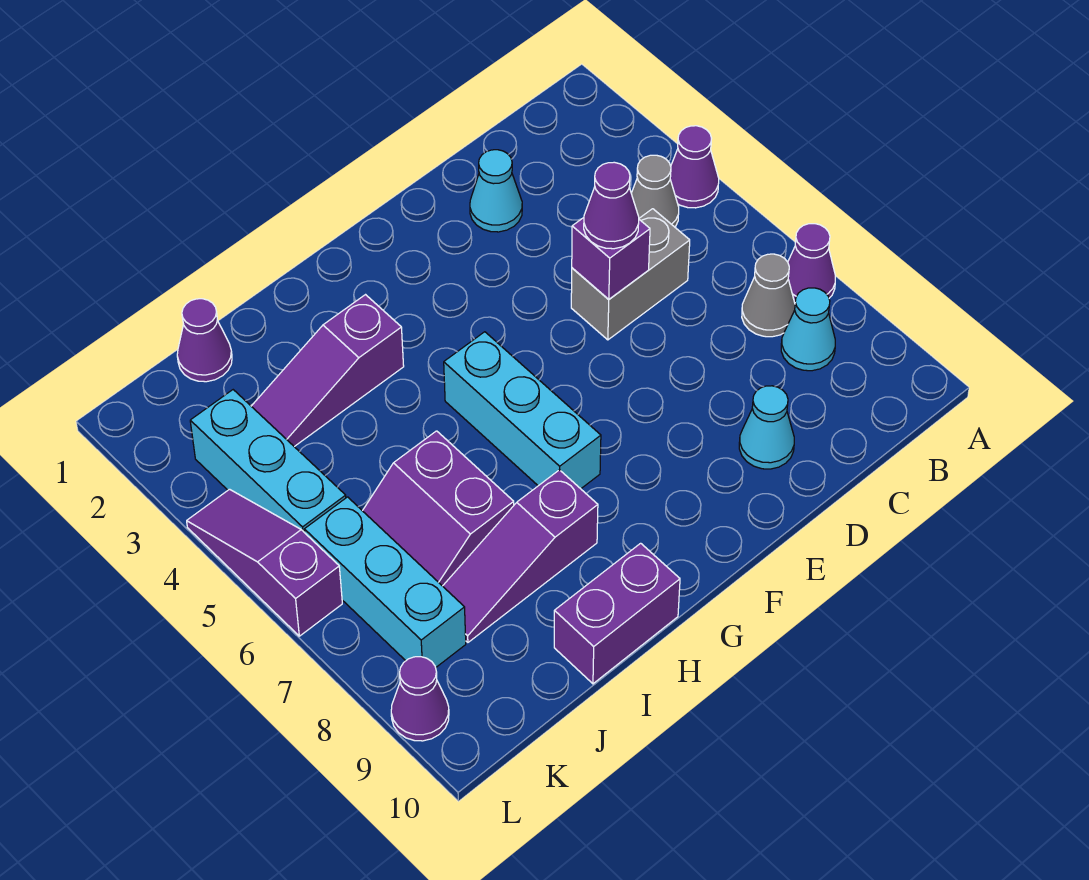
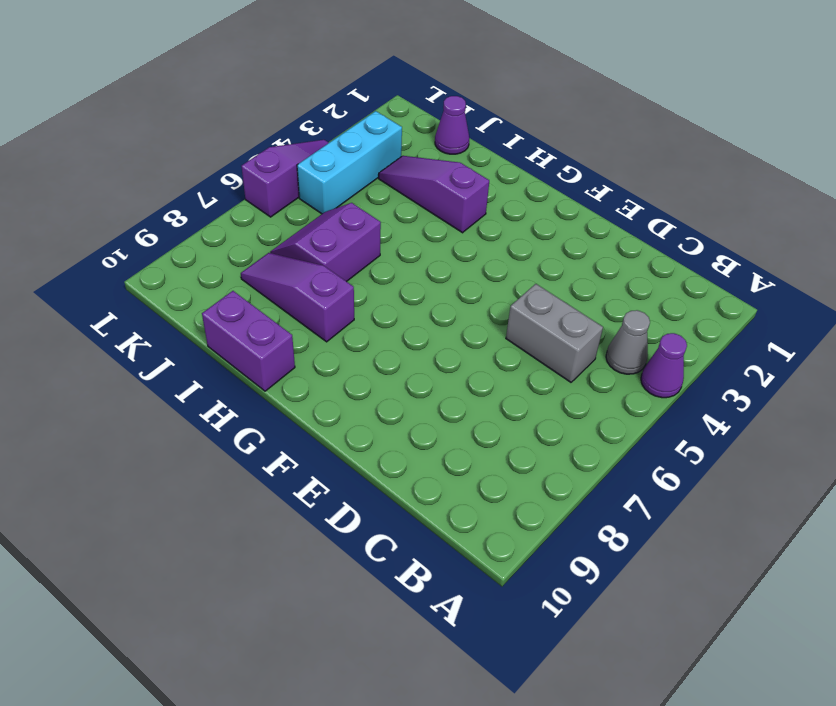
none -> purple 1x1 cone [788,224,835,302]
none -> grey 1x1 cone [742,254,795,337]
none -> cyan 1x1 cone [781,288,835,371]

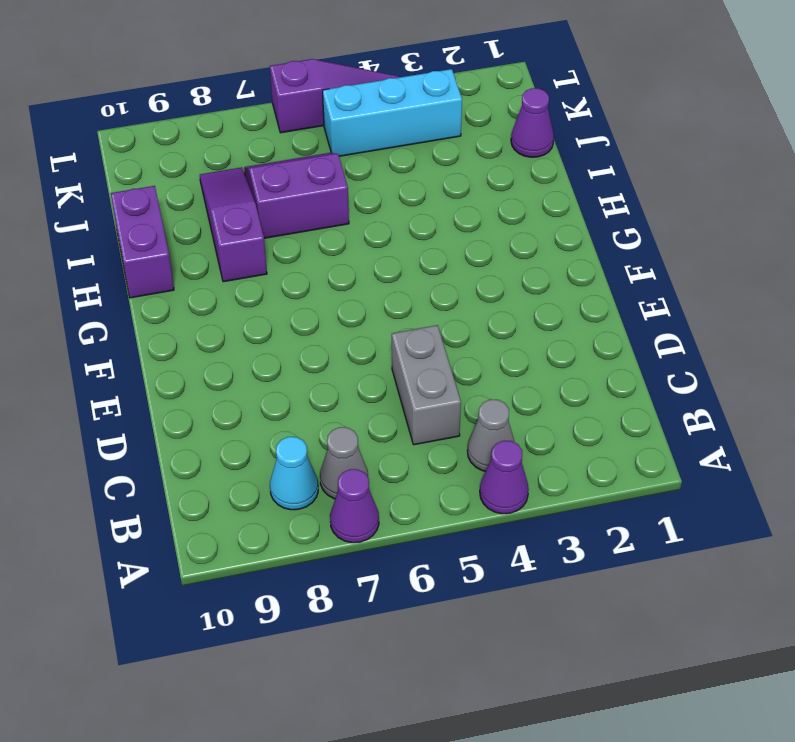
none -> cyan 1x1 cone [470,150,522,232]
none -> cyan 1x1 cone [739,386,794,469]
none -> cyan 1x3 brick [444,332,601,489]

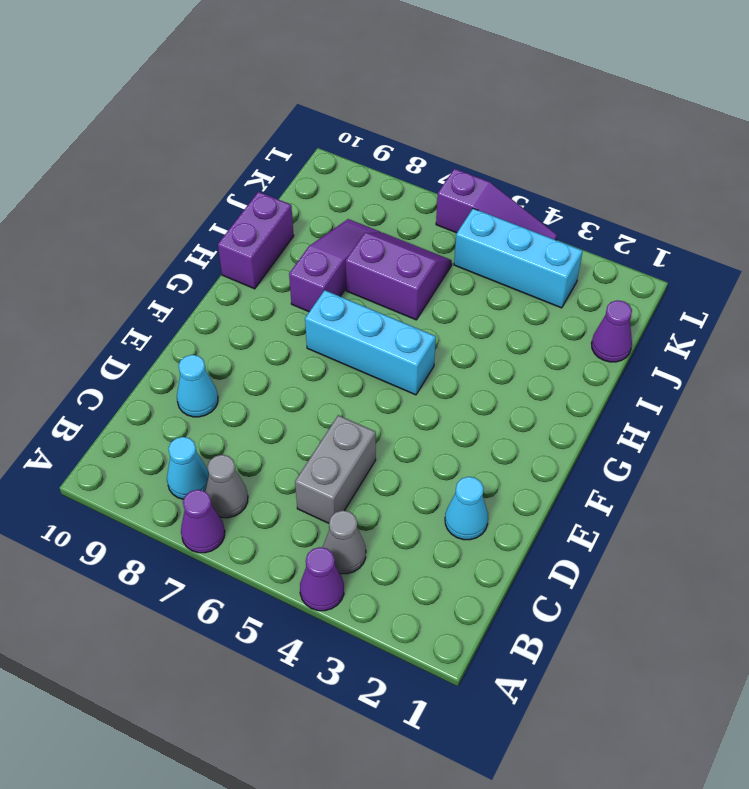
none -> purple 1x3 slope [251,295,404,447]
none -> cyan 1x3 brick [304,497,466,668]
none -> purple 1x1 cone [391,657,449,741]

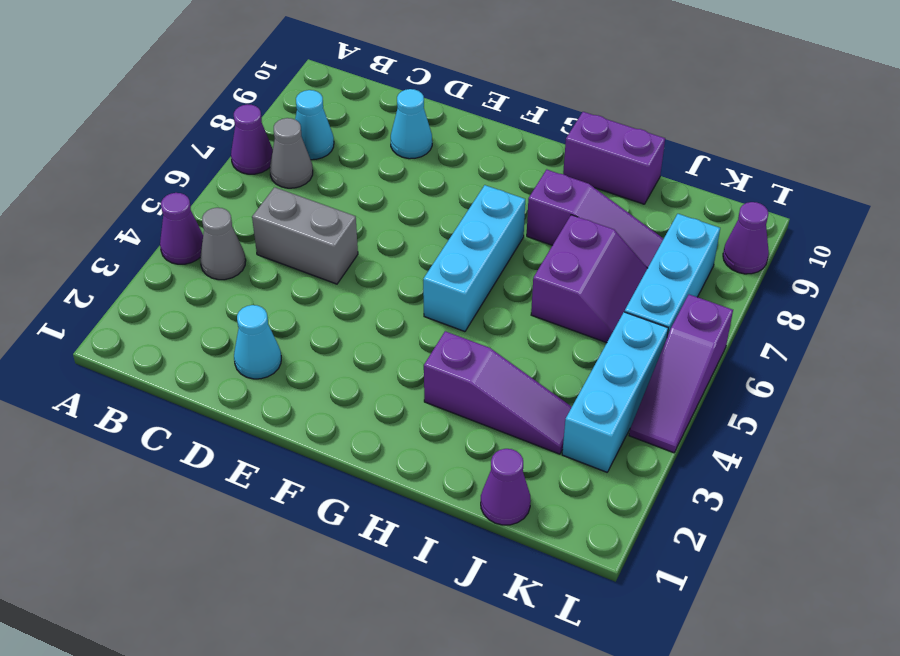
none -> purple 1x1 brick [572,218,650,299]
none -> purple 1x1 cone [584,162,639,249]

